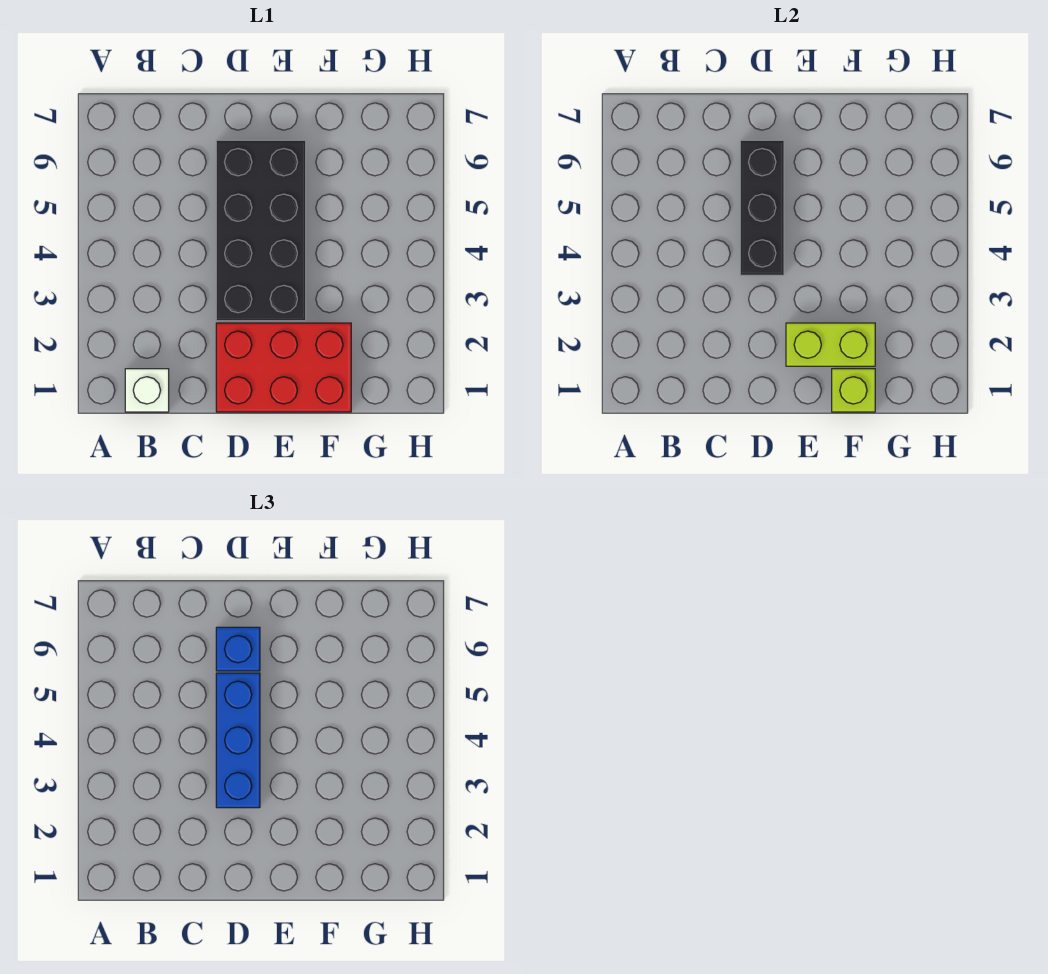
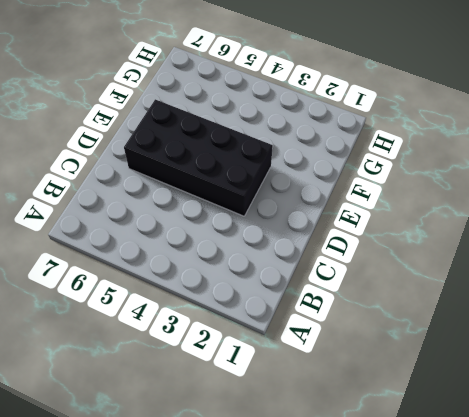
none -> white 1x1 brick [125,369,169,412]
none -> red 2x3 brick [216,323,351,412]

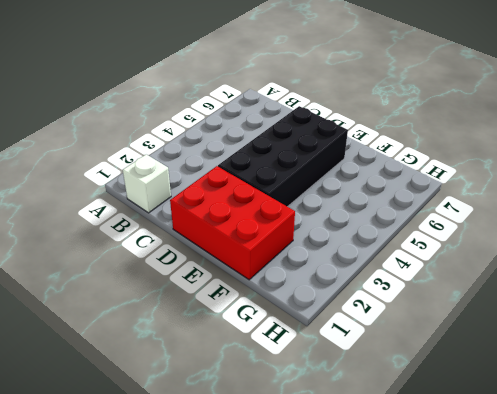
none -> black 1x3 brick [740,140,784,275]
none -> lime 1x2 brick [786,323,875,366]

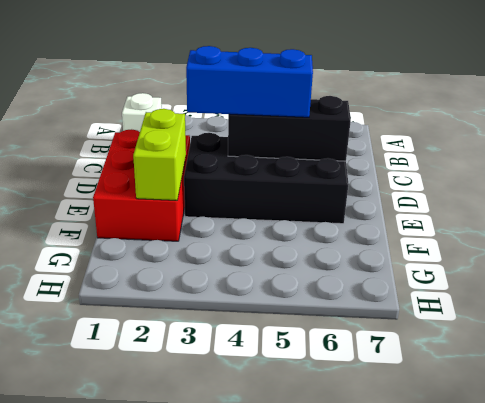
none -> lime 1x1 brick [832,369,875,412]
none -> blue 1x1 brick [216,627,260,671]

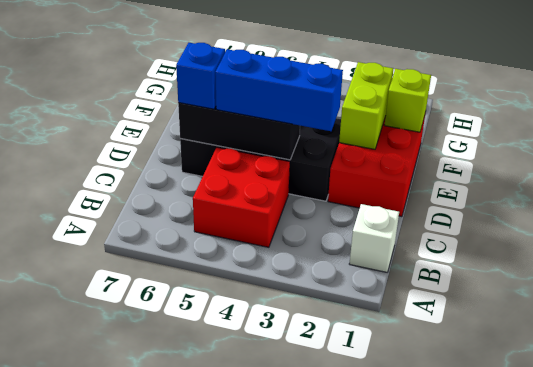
red 2x2 brick [193,147,290,247] -> none

